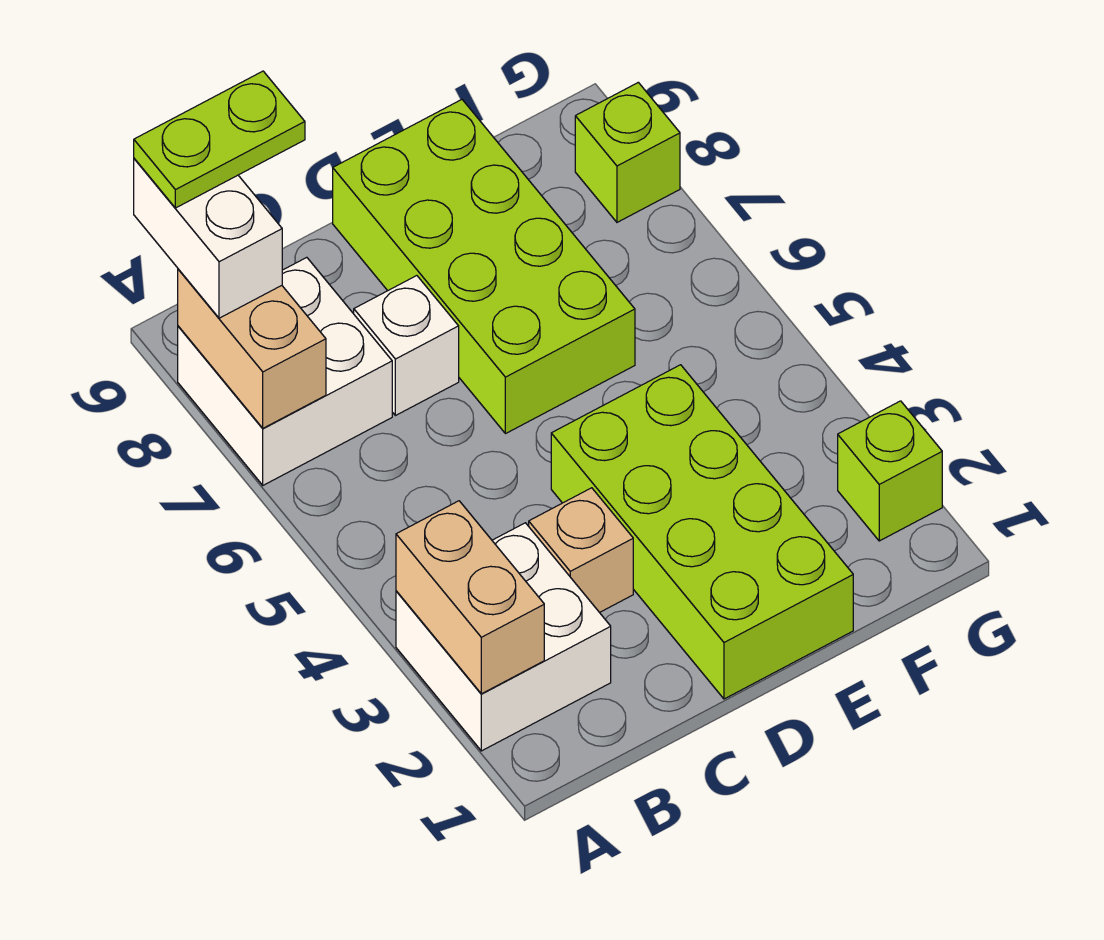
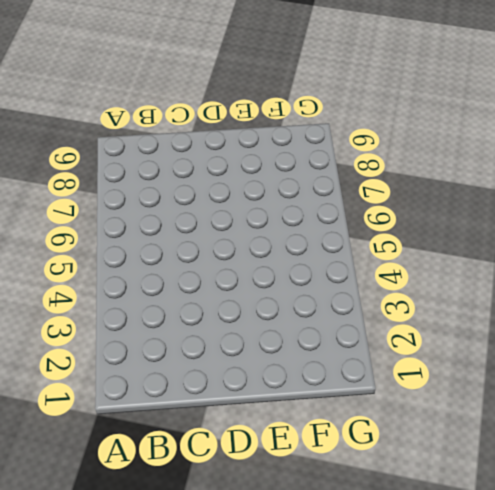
none -> white 2x2 brick [396,523,611,751]
none -> white 2x2 brick [178,257,392,485]
none -> tan 1x1 brick [529,488,633,613]

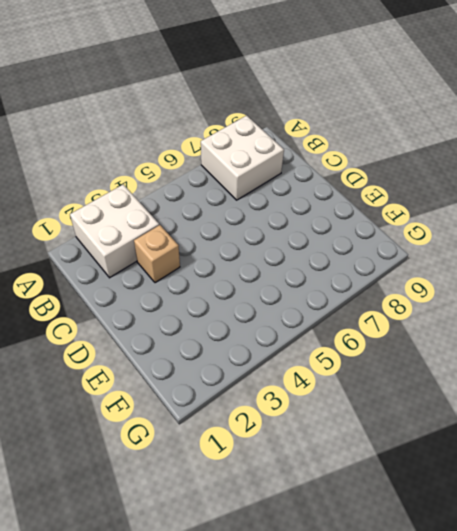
none -> white 1x1 brick [354,276,459,416]
none -> lime 2x4 brick [551,365,853,699]
none -> lime 2x4 brick [333,100,635,434]

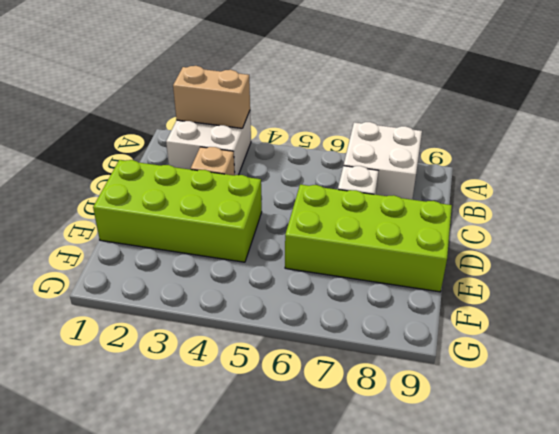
none -> lime 1x1 brick [838,401,942,541]
none -> lime 1x1 brick [575,82,680,222]
none -> tan 1x2 brick [178,269,326,428]

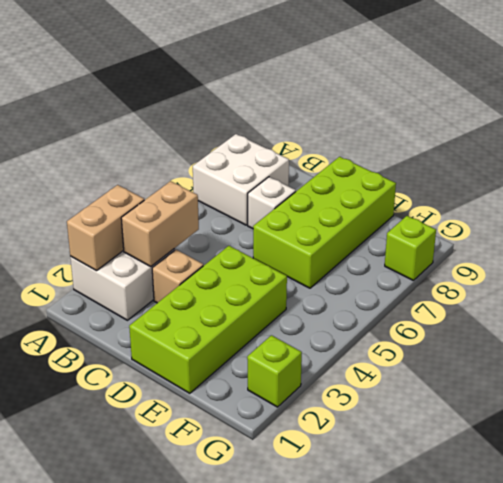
tan 1x2 brick [121,181,199,266] -> tan 1x2 brick moved to [178,269,326,428]
none -> white 1x2 brick [134,159,282,318]
none -> lime 1x2 plate [134,71,305,208]

